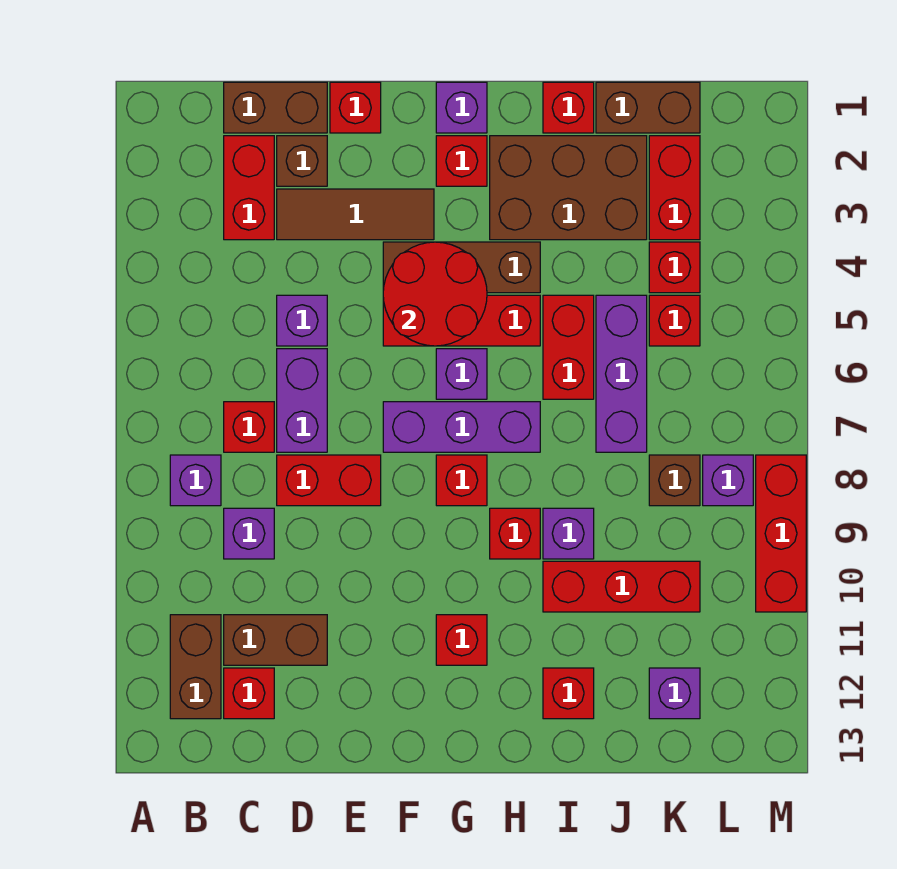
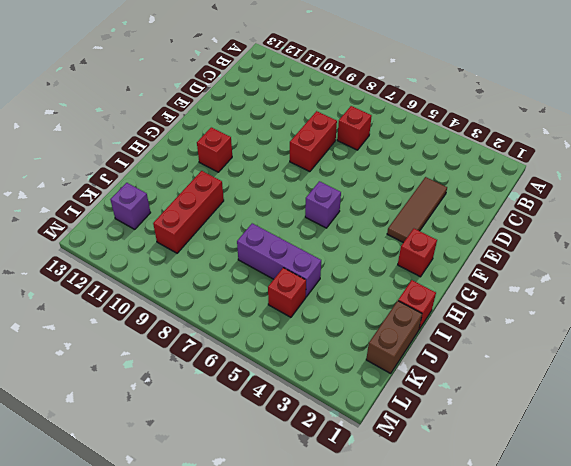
none -> purple 1x1 brick [170,455,221,506]
none -> brown 1x2 brick [170,615,221,719]
none -> brown 1x2 brick [224,82,327,133]
none -> red 1x2 brick [224,136,274,240]

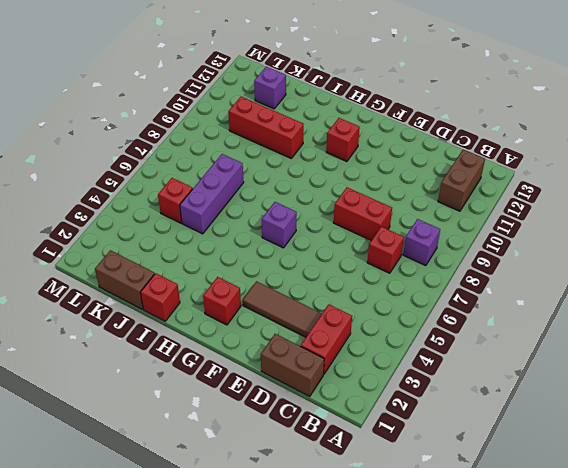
none -> purple 1x1 brick [224,508,274,559]
none -> brown 1x2 brick [224,615,327,665]
none -> red 1x1 brick [224,668,274,719]
none -> brown 1x1 brick [277,136,327,186]

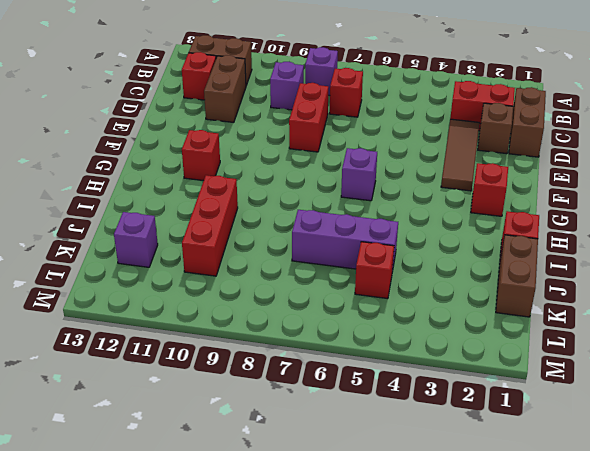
none -> purple 1x1 brick [277,295,327,346]
none -> purple 1x2 brick [277,349,327,452]
none -> red 1x1 brick [330,82,381,133]
none -> brown 1x3 brick [383,242,540,293]

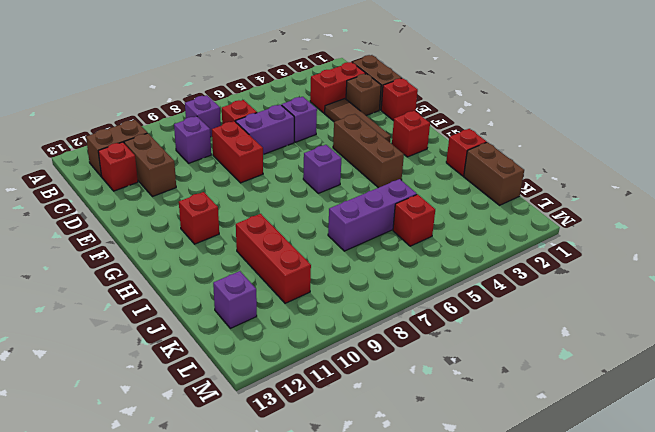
none -> red 1x3 brick [383,295,540,346]
none -> purple 1x3 brick [383,402,540,452]
none -> purple 1x1 brick [436,82,487,133]
none -> red 1x1 brick [436,455,487,506]

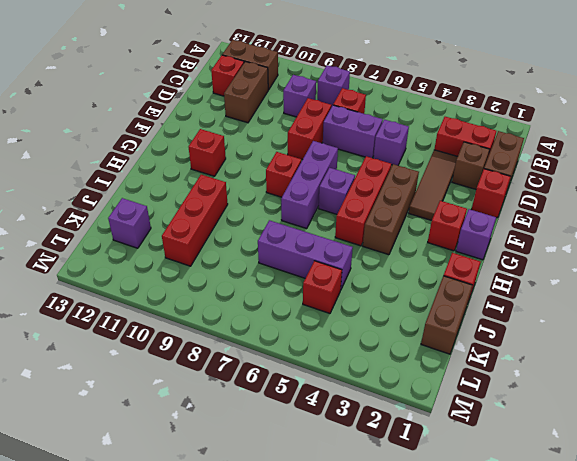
none -> brown 2x3 brick [490,136,647,240]
none -> red 1x1 brick [490,508,540,559]
none -> red 1x2 brick [543,295,594,399]
none -> purple 1x1 brick [543,508,594,559]

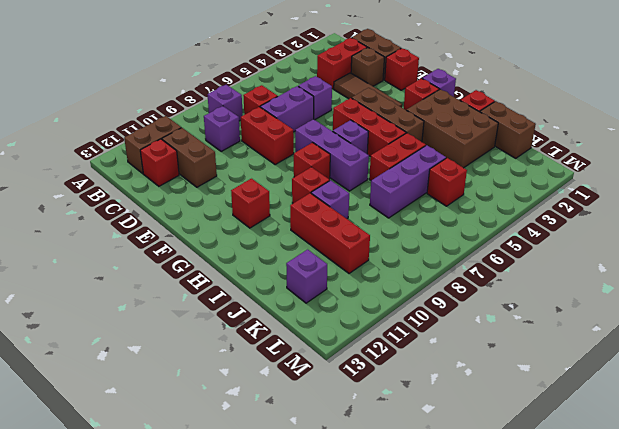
none -> red 1x1 brick [543,668,594,719]
none -> red 1x2 brick [649,136,700,240]
none -> red 1x1 brick [649,242,700,293]
none -> brown 1x1 brick [649,455,700,506]

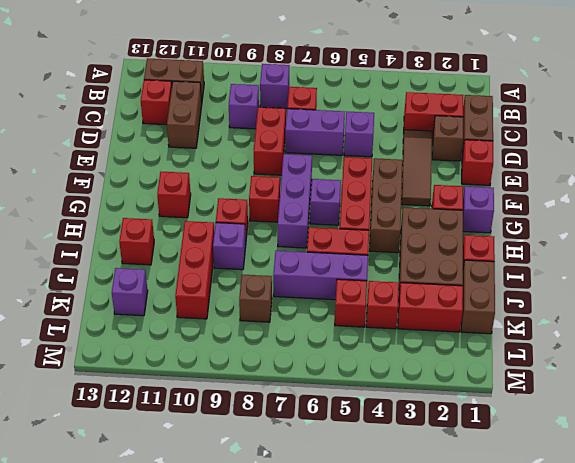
none -> purple 1x1 brick [703,455,753,506]
none -> red 1x3 brick [756,455,806,612]
none -> red 2x2 round brick [383,242,487,346]

